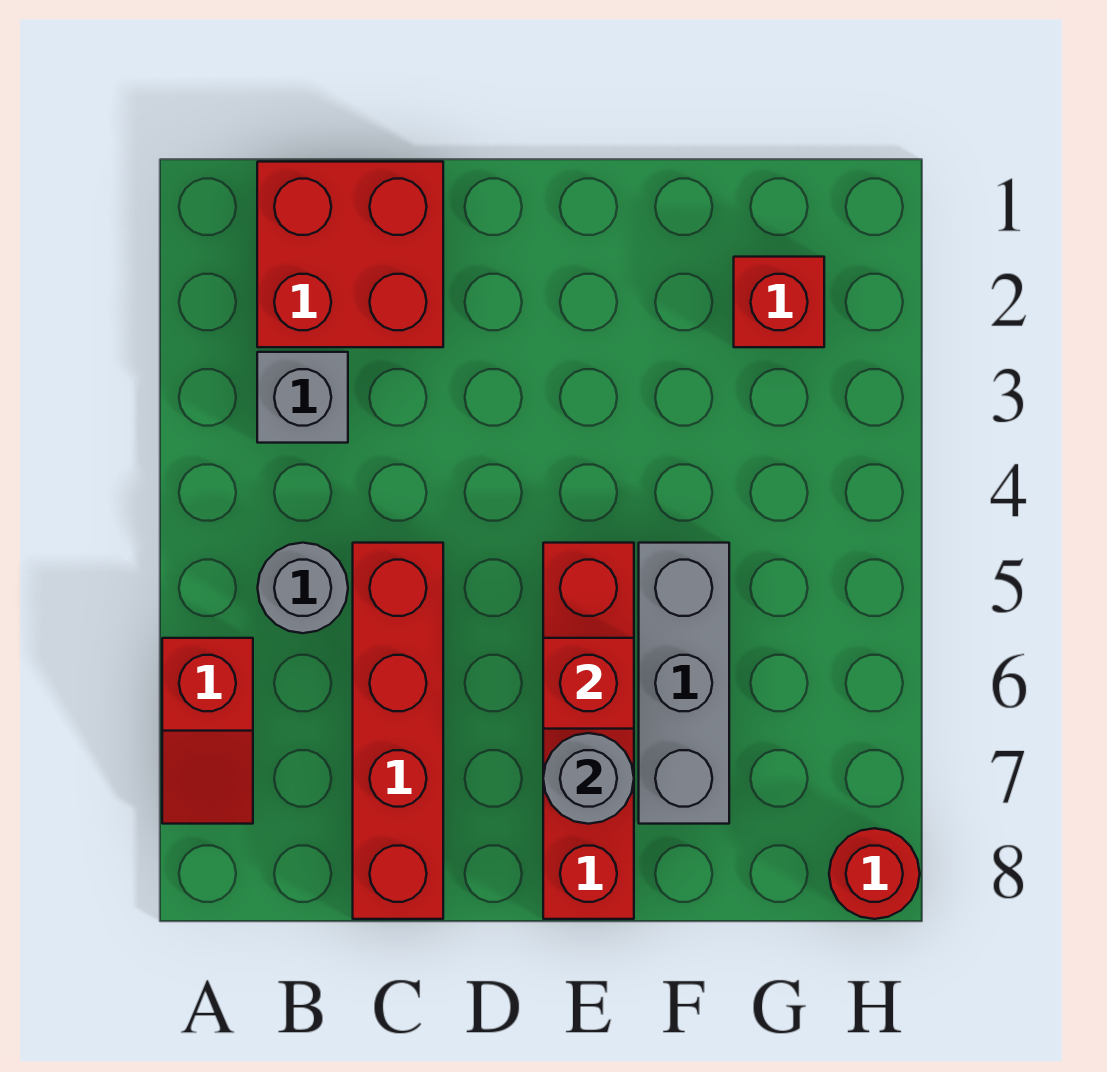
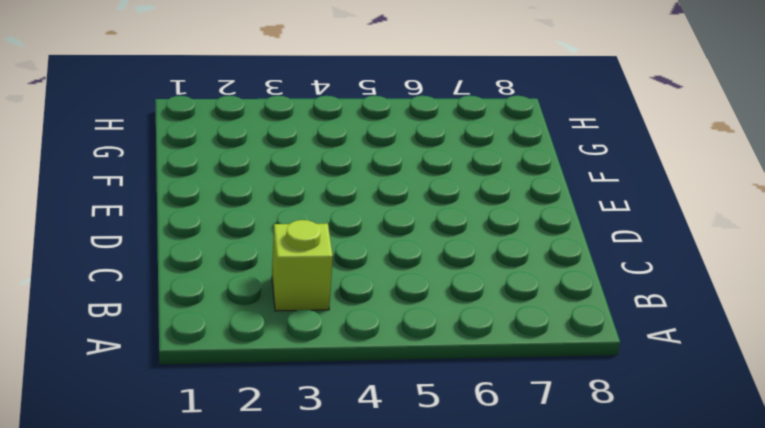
lime 1x1 brick [272,220,333,311] -> grey 1x1 brick [257,352,348,443]
none -> red 1x2 slope [162,638,253,824]
none -> red 2x2 brick [257,162,443,347]

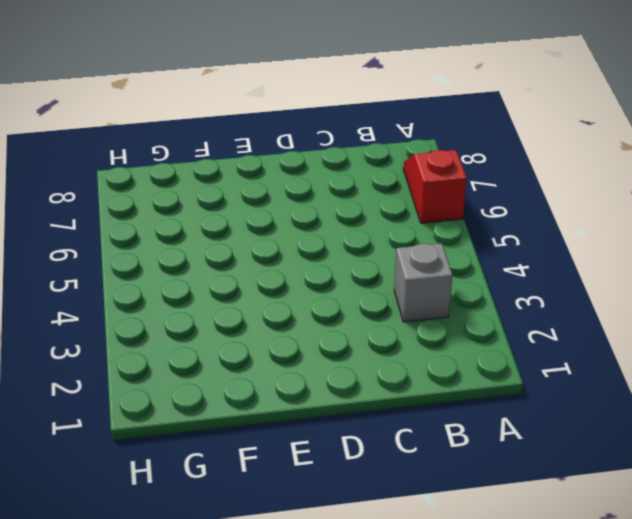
none -> red 2x2 brick [257,162,443,347]
none -> grey 1x1 round brick [258,543,348,633]

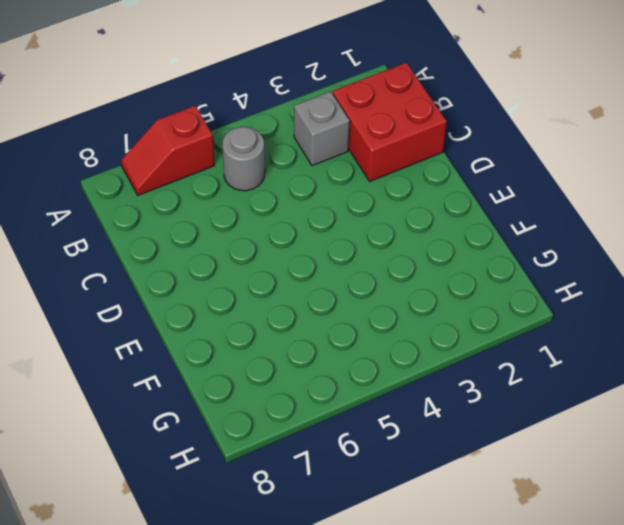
none -> red 1x4 brick [353,543,443,919]
none -> red 1x4 brick [543,543,634,919]

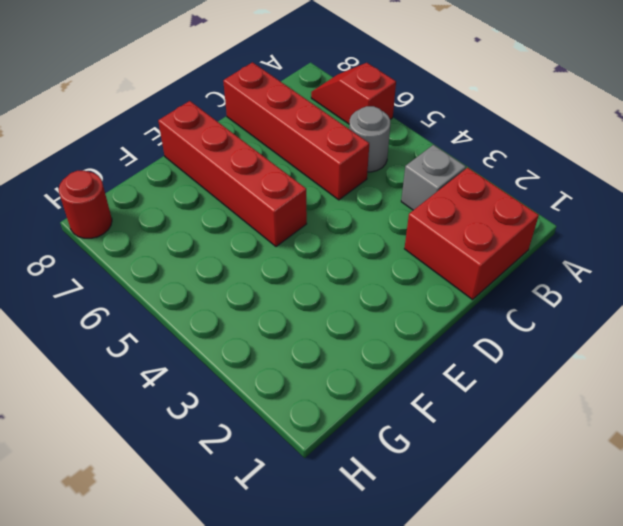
none -> grey 1x3 brick [639,543,729,824]
none -> red 1x1 brick [734,257,824,347]

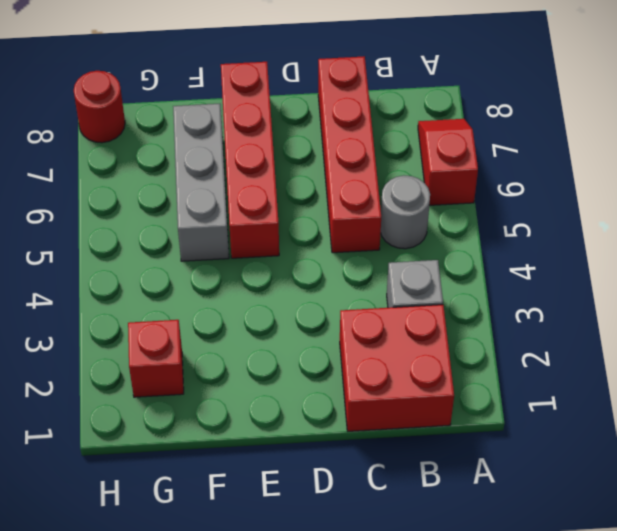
none -> red 1x1 brick [543,638,634,729]
none -> grey 1x1 round brick [543,733,634,824]

